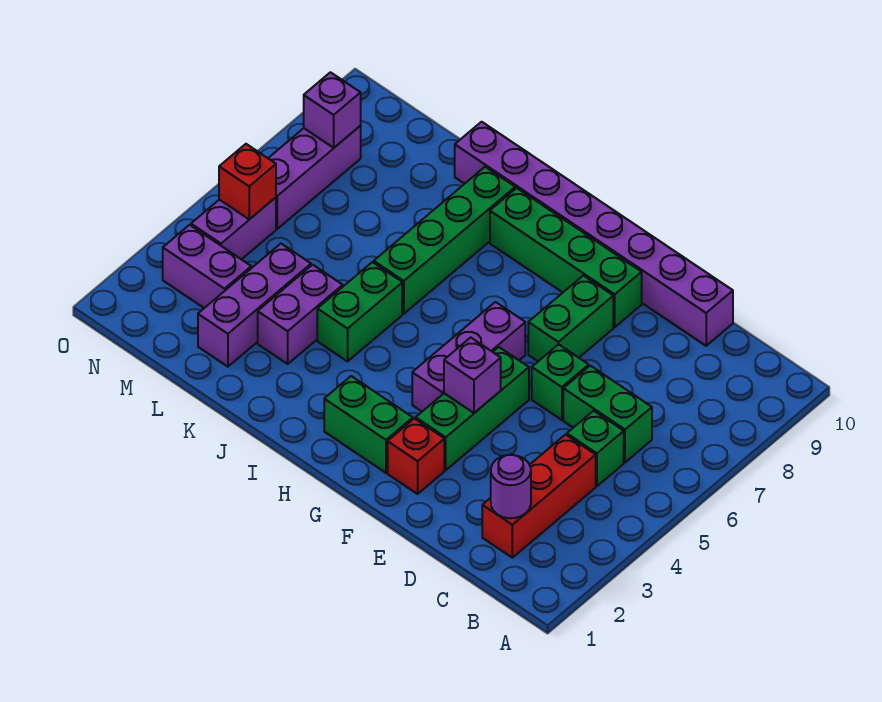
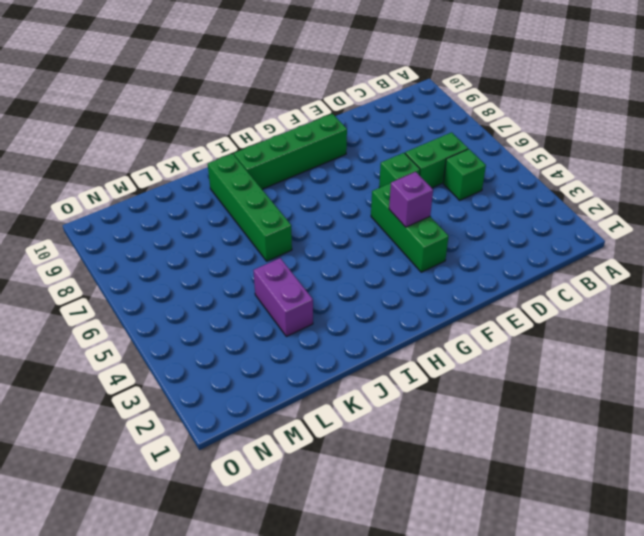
none -> red 1x3 brick [482,435,596,558]
none -> purple 1x8 brick [455,122,733,346]
none -> red 1x1 brick [388,419,444,494]

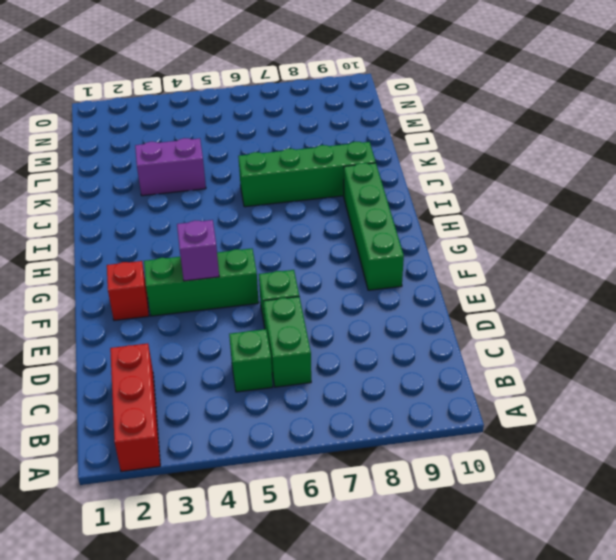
red 1x3 brick [110,343,160,472] -> red 1x3 brick turned to [482,435,596,558]
none -> purple 1x8 brick [455,122,733,346]
none -> green 1x2 brick [528,276,613,361]
none -> green 1x2 brick [324,376,413,473]

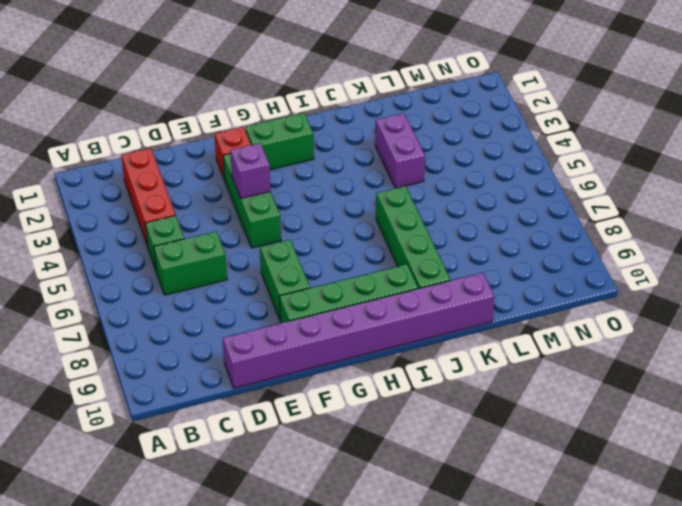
none -> green 1x1 brick [532,344,589,420]
none -> purple 1x3 brick [412,302,525,411]
none -> green 1x2 brick [317,262,402,361]

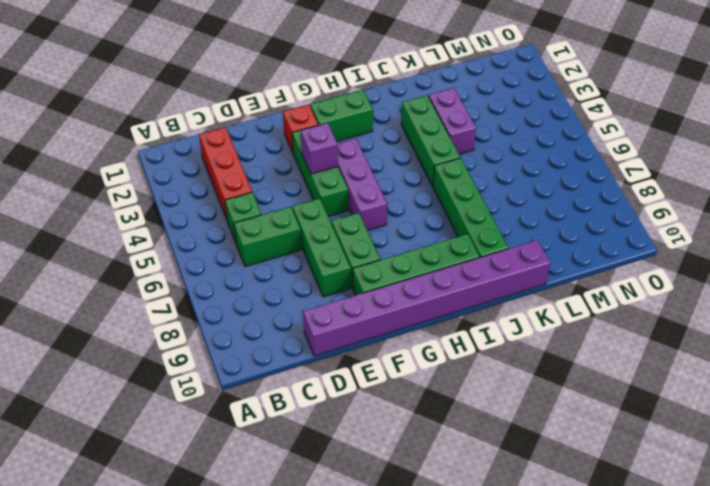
green 1x3 brick [293,198,351,297] -> green 1x1 brick [532,344,589,420]
green 1x3 brick [401,95,460,186] -> green 1x2 brick [317,262,402,361]
none -> purple 1x3 brick [198,244,311,367]
none -> purple 1x2 brick [163,225,251,308]
none -> purple 1x2 brick [191,197,276,259]

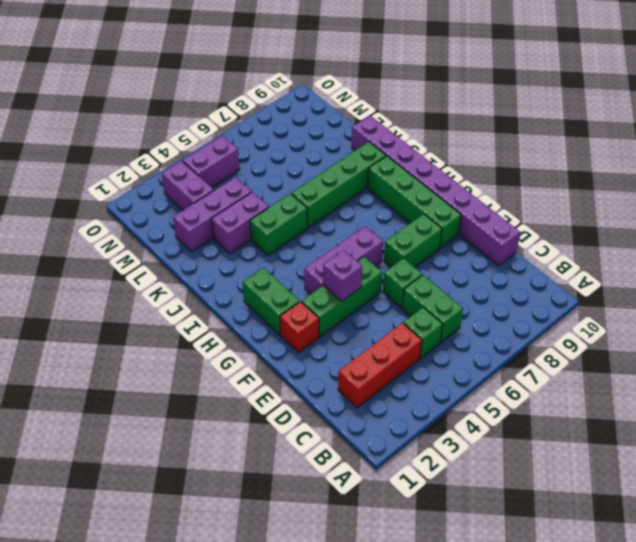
none -> purple 1x3 brick [268,126,361,229]
none -> purple 1x1 round brick [491,455,531,518]
none -> red 1x1 brick [219,144,276,219]

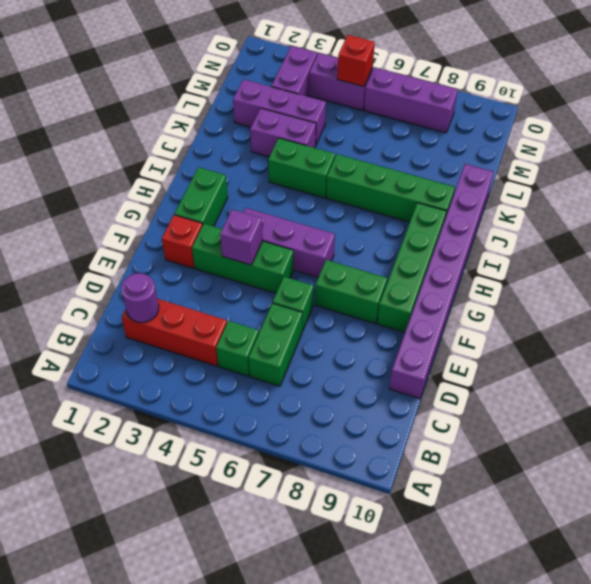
none -> purple 1x1 brick [304,72,361,148]

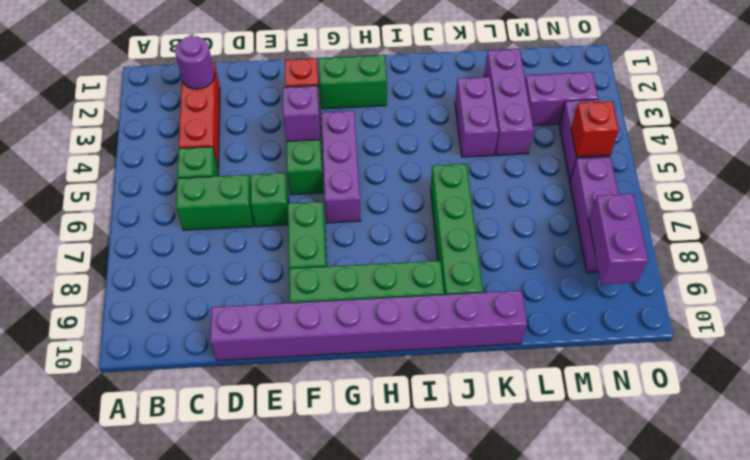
purple 1x2 brick [589,194,648,284] -> purple 1x1 brick [304,72,361,148]
none -> green 1x2 brick [317,262,402,361]

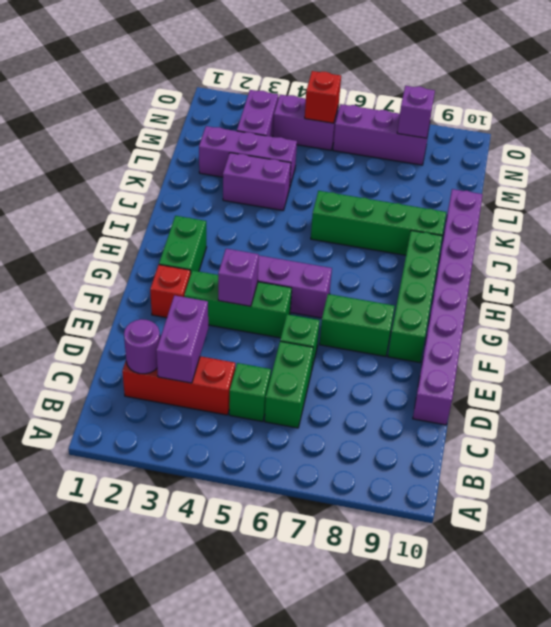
purple 1x2 brick [156,295,208,383] -> none
none -> green 1x2 brick [317,262,402,361]

